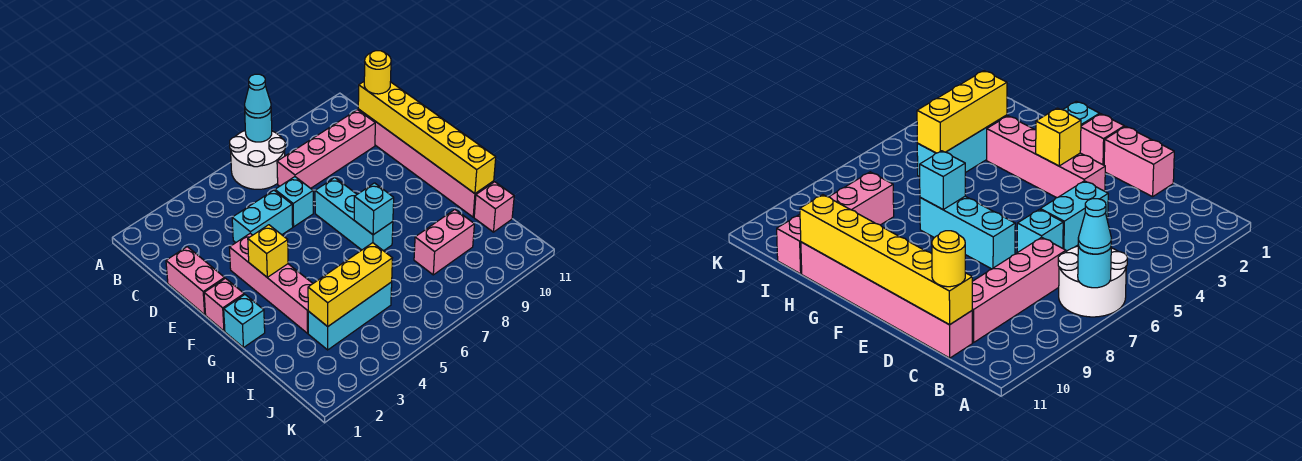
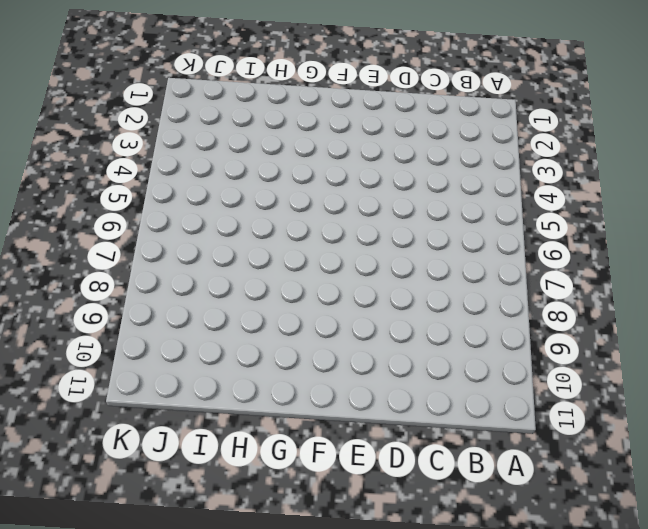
none -> white 2x2 round brick [230,131,285,189]
none -> pink 1x4 brick [277,110,375,188]
none -> pink 1x6 brick [358,109,494,217]

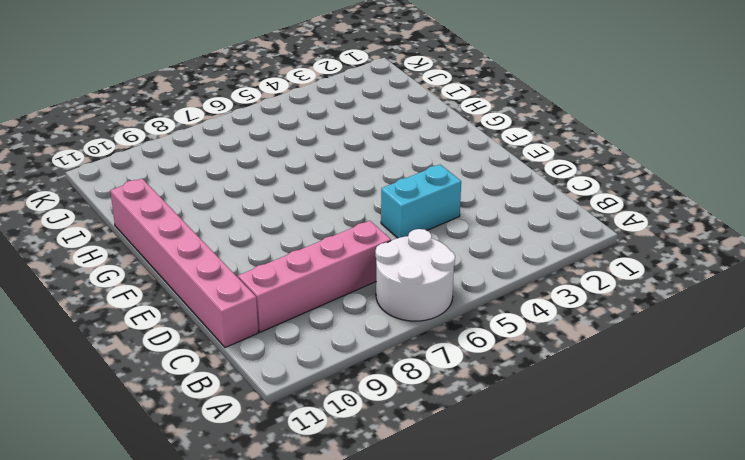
none -> pink 1x2 brick [166,247,225,315]
none -> cyan 1x1 brick [275,177,313,227]
none -> pink 1x4 brick [229,233,313,333]

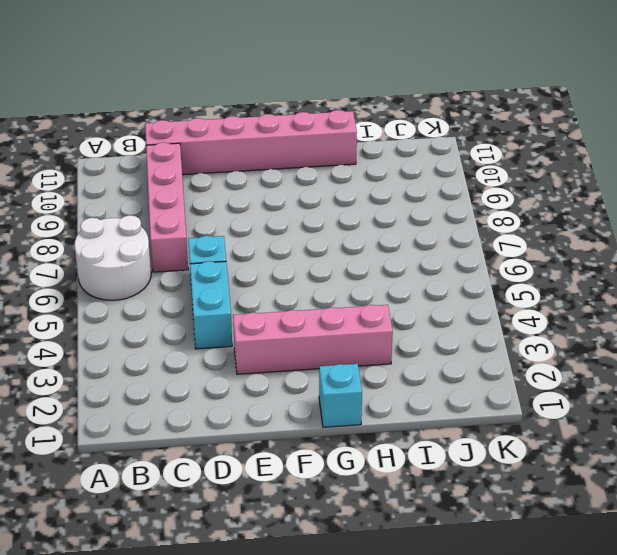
none -> pink 1x2 brick [166,247,225,315]
none -> cyan 1x3 brick [315,178,393,251]
none -> pink 1x1 brick [204,278,244,331]

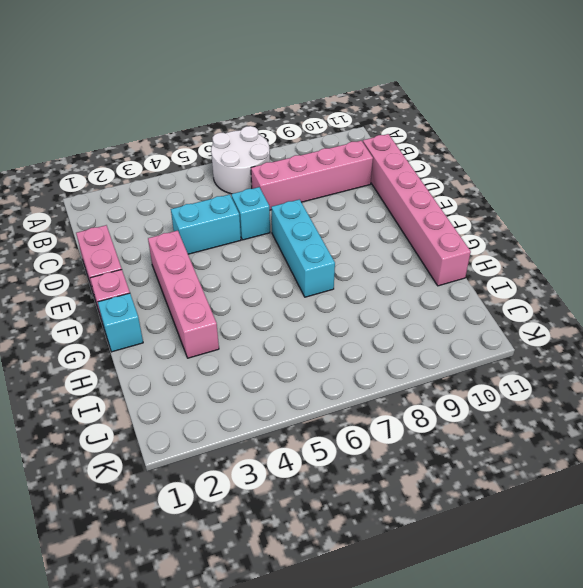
none -> cyan 1x3 brick [308,282,392,350]
none -> pink 1x2 brick [414,210,474,275]
none -> pink 1x1 brick [474,182,514,232]

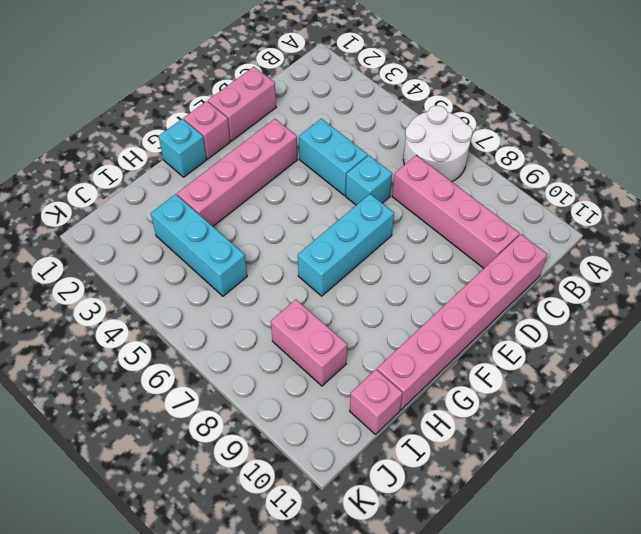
none -> cyan 1x1 round brick [245,111,272,142]
none -> yellow 1x6 brick [358,82,496,193]
none -> yellow 1x1 brick [248,225,288,277]

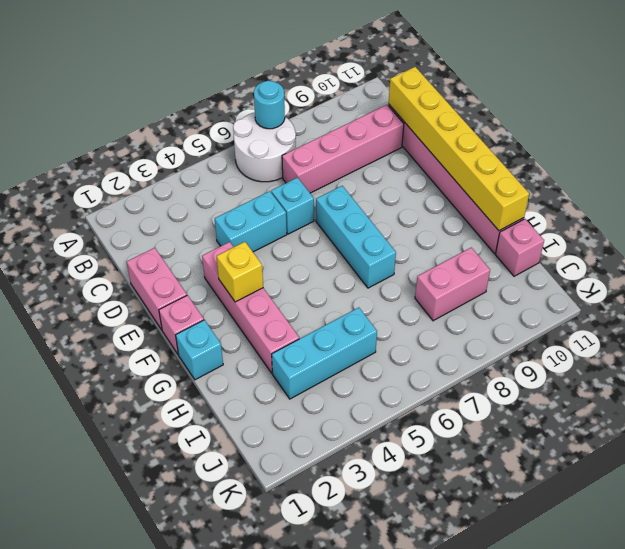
none -> cyan 1x1 brick [354,183,394,235]
none -> yellow 1x3 brick [308,243,392,327]
none -> cyan 1x1 cone [245,74,271,118]

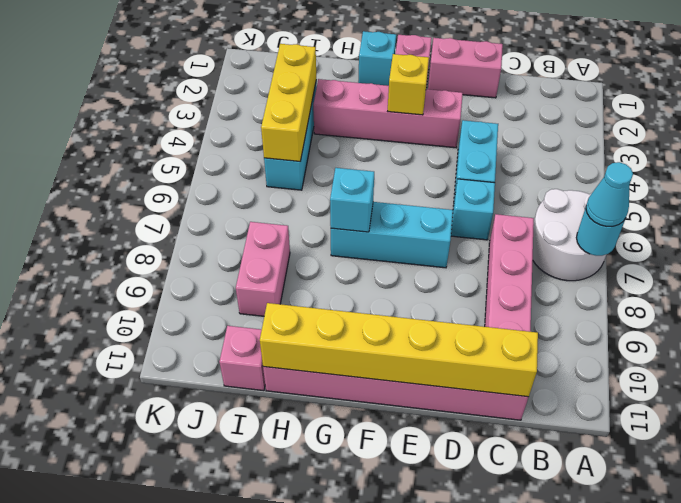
none -> yellow 1x1 round brick [364,51,391,94]

